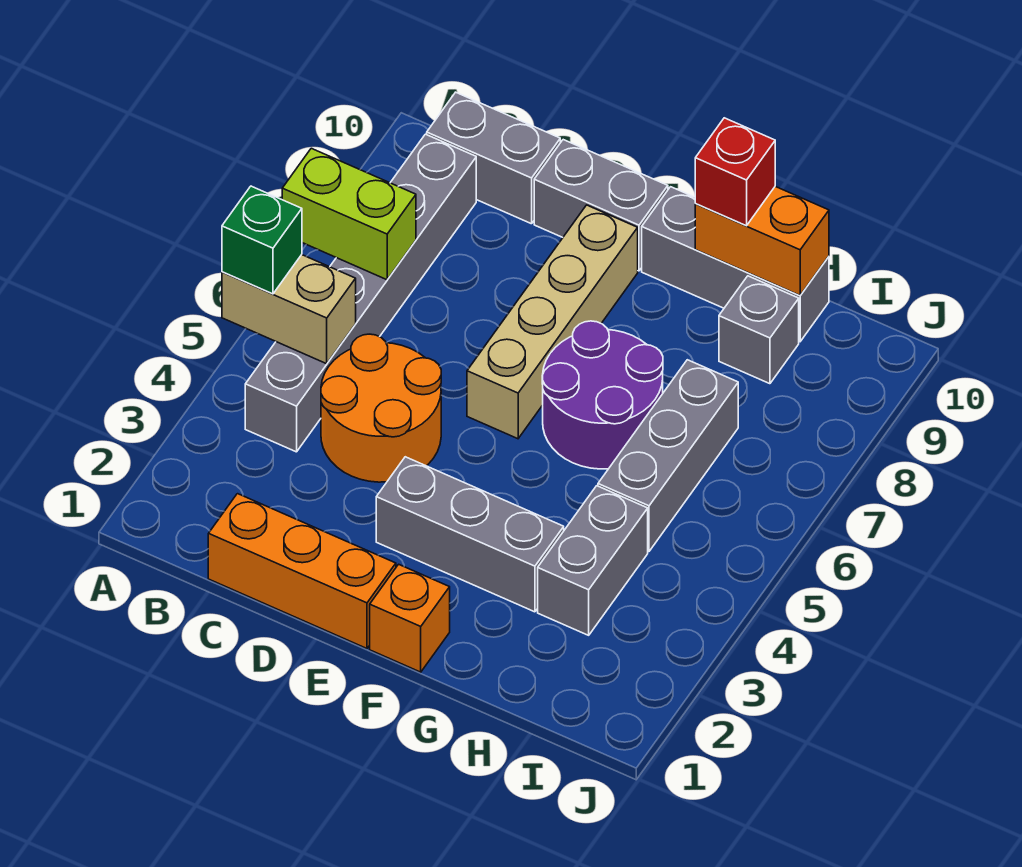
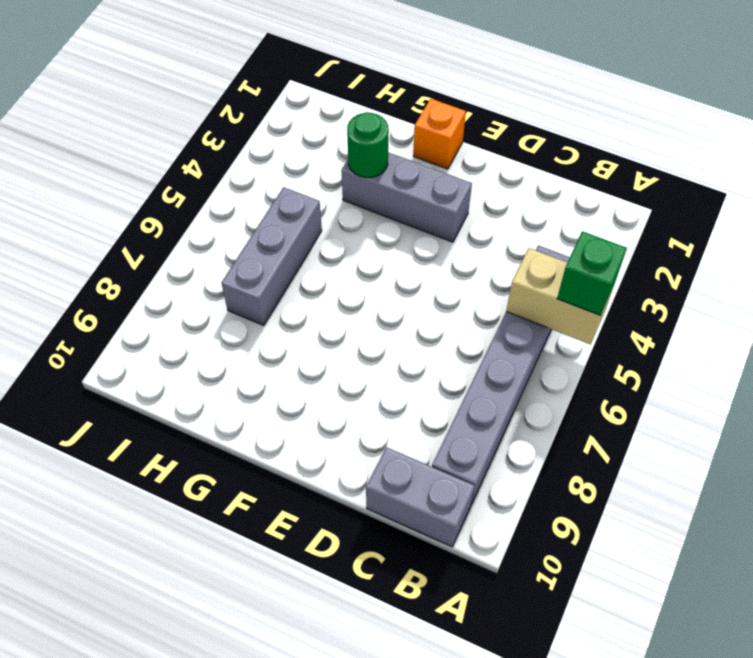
green 1x1 round brick [347,112,389,178] -> none
none -> orange 1x3 brick [208,494,396,648]
none -> orange 2x2 round brick [321,334,441,482]
none -> grey 1x2 brick [534,140,668,271]

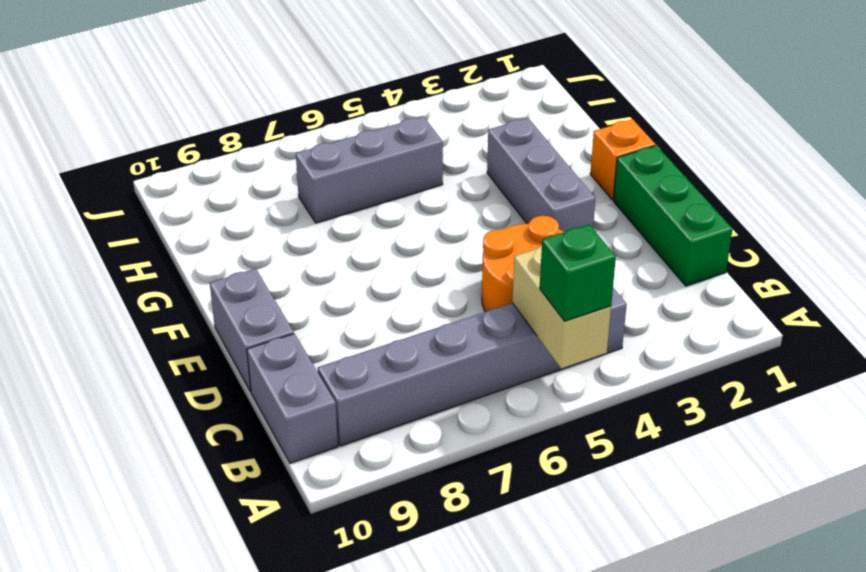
green 1x3 brick [613,146,733,286] -> orange 1x3 brick [208,494,396,648]
none -> tan 1x4 brick [467,205,638,439]
none -> purple 2x2 round brick [542,321,663,469]
none -> grey 1x3 brick [642,187,829,342]

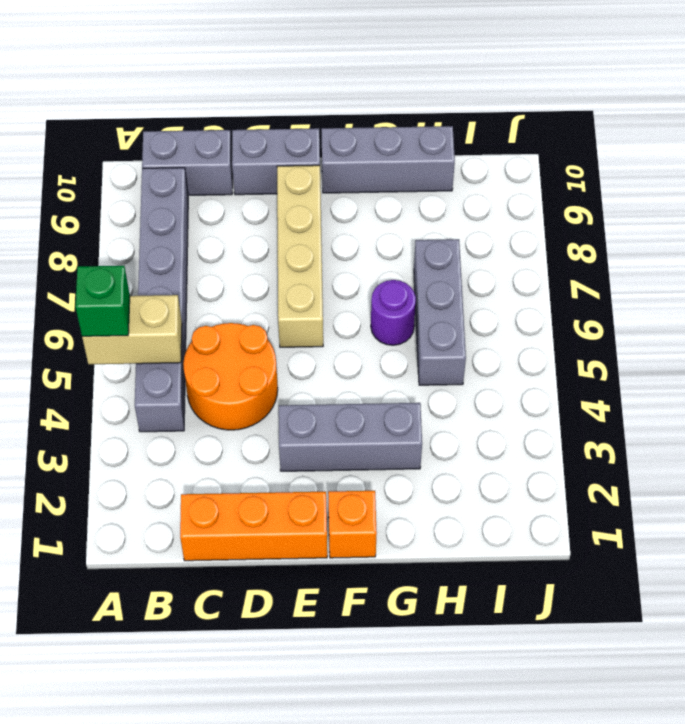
purple 1x1 round brick [371,280,416,345] -> purple 2x2 round brick [542,321,663,469]
none -> grey 1x2 brick [538,486,648,635]
none -> grey 1x1 brick [719,276,799,384]
none -> lime 1x2 brick [282,148,416,280]

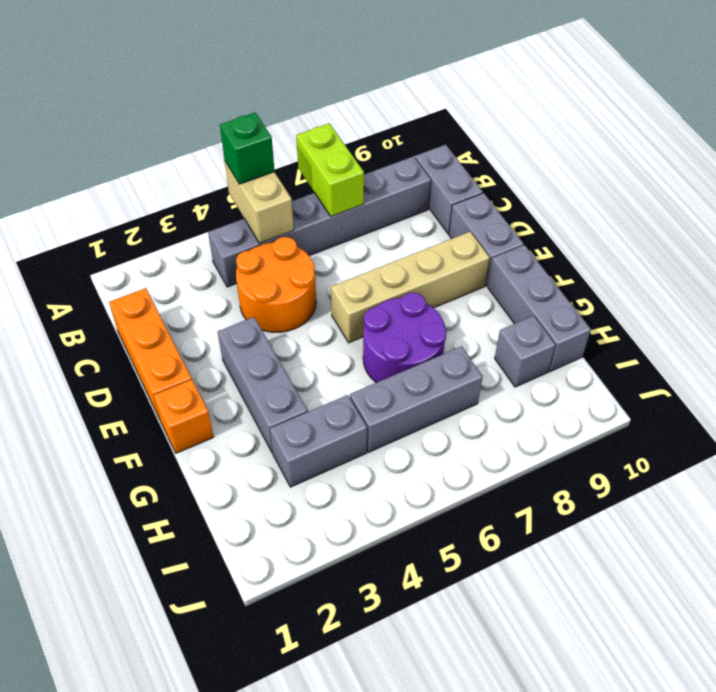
none -> orange 1x2 brick [695,187,829,296]
none -> red 1x1 brick [695,118,775,226]

